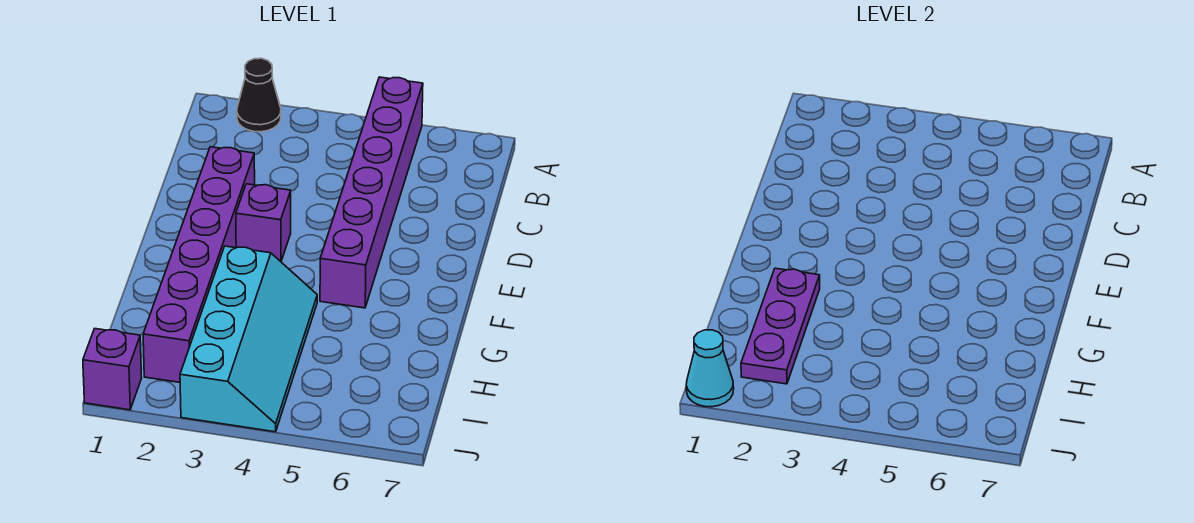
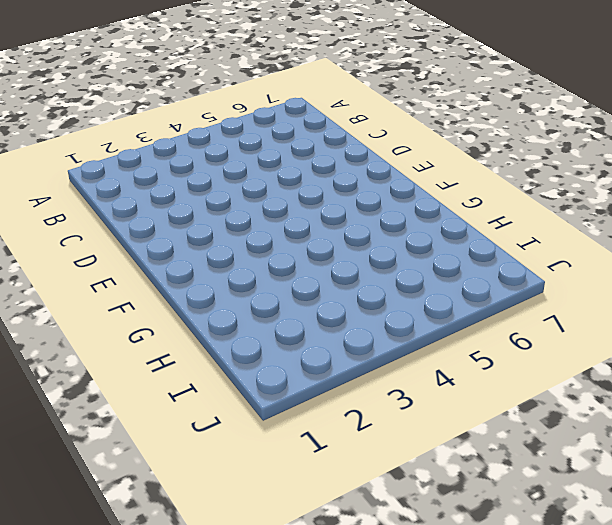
none -> black 1x1 cone [237,58,281,132]
none -> purple 1x6 brick [320,77,423,308]

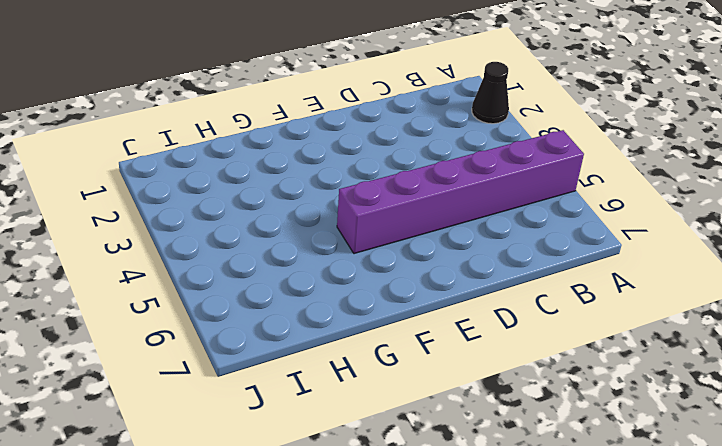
none -> purple 1x6 brick [143,147,255,382]
none -> purple 1x1 brick [236,184,291,261]

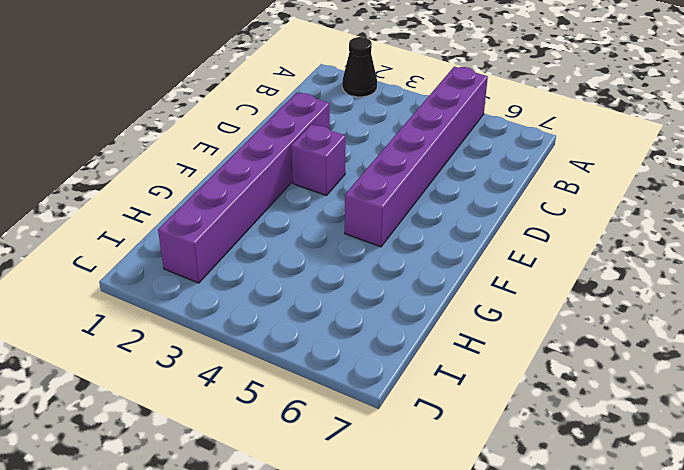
none -> cyan 2x4 slope [180,246,317,432]
none -> purple 1x1 brick [83,329,141,410]

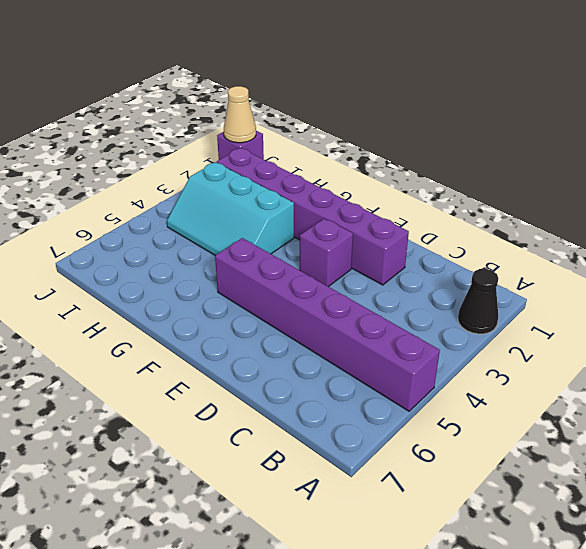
cyan 2x3 slope [167,162,294,255] -> cyan 2x4 slope [180,246,317,432]
tan 1x1 cone [224,86,256,143] -> cyan 1x1 cone [686,330,734,407]
none -> purple 1x3 plate [741,268,820,384]

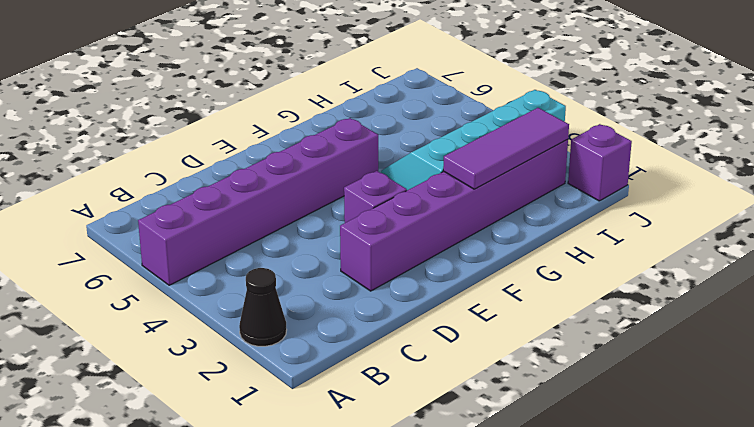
purple 1x3 tile [443,108,569,189] -> purple 1x3 plate [741,268,820,384]
none -> cyan 1x1 cone [686,330,734,407]

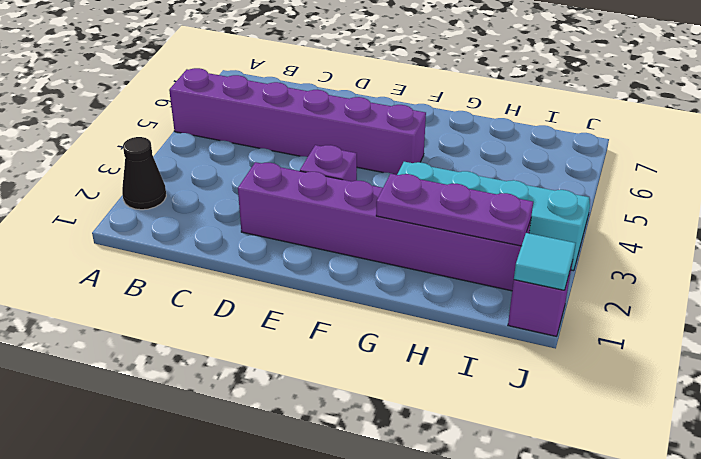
cyan 1x1 tile [514,233,576,290] -> cyan 1x1 cone [686,330,734,407]

